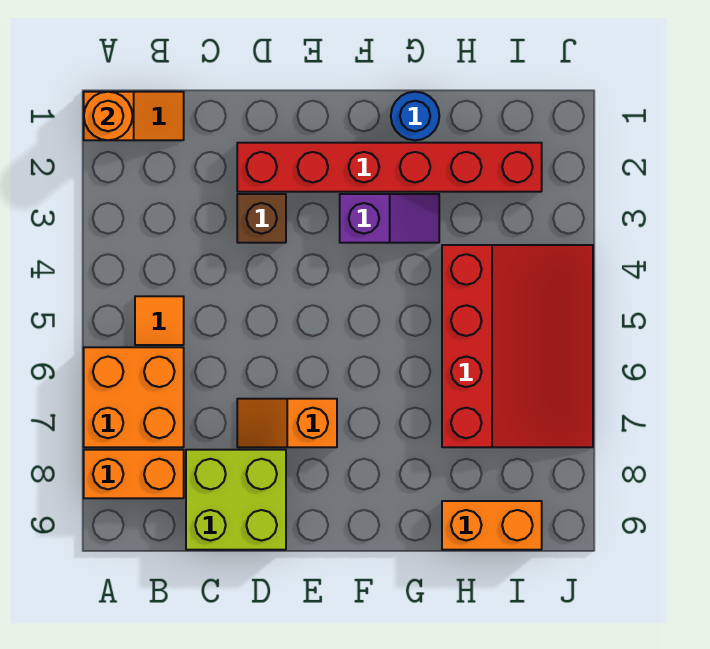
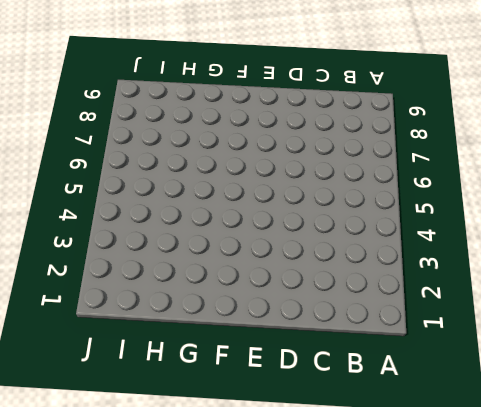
none -> orange 1x2 slope [84,92,184,140]
none -> orange 2x2 brick [84,347,184,447]
none -> orange 1x2 brick [84,450,184,498]

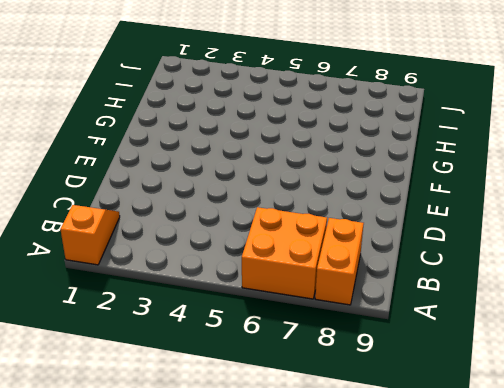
none -> orange 1x1 tile [135,296,184,345]
none -> lime 2x2 brick [186,450,286,550]
none -> red 1x6 brick [237,143,542,192]

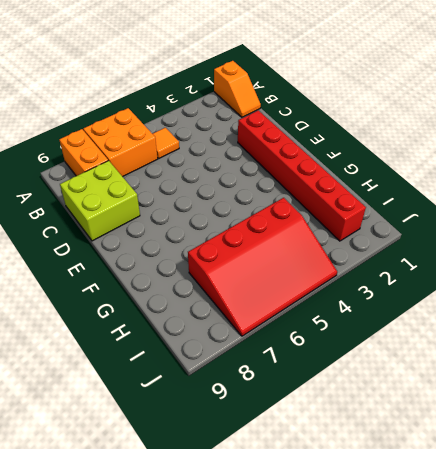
none -> brown 1x1 brick [237,194,286,243]
none -> orange 1x2 slope [237,399,337,447]
none -> purple 1x2 slope [340,194,439,243]

